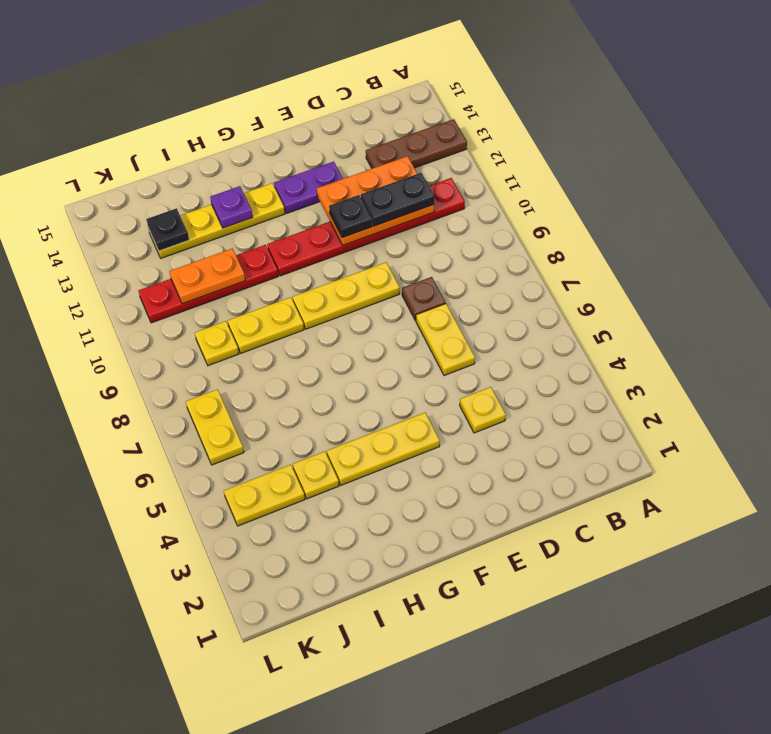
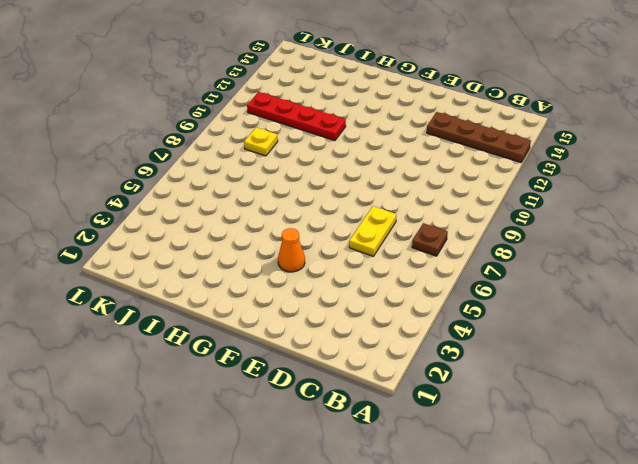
brown 1x4 plate [427,112,531,162] -> brown 1x3 plate [366,119,467,168]
brown 1x1 plate [412,223,448,256] -> brown 1x1 plate moved to [402,277,446,320]
orange 1x1 cone [278,228,305,272] -> yellow 1x3 plate [327,413,440,485]
none -> red 1x6 plate [267,178,465,276]
none -> yellow 1x1 plate [460,387,506,433]
none -> yellow 1x3 plate [293,262,400,329]

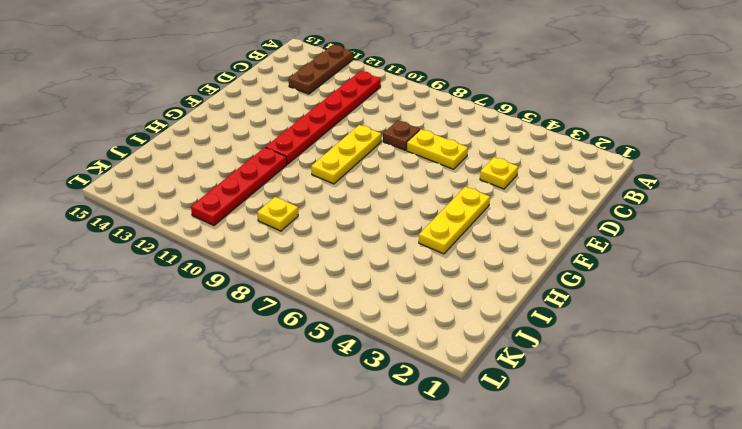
none -> purple 1x2 plate [274,161,343,213]
none -> yellow 1x4 plate [149,183,285,258]
none -> yellow 1x2 plate [228,297,304,353]

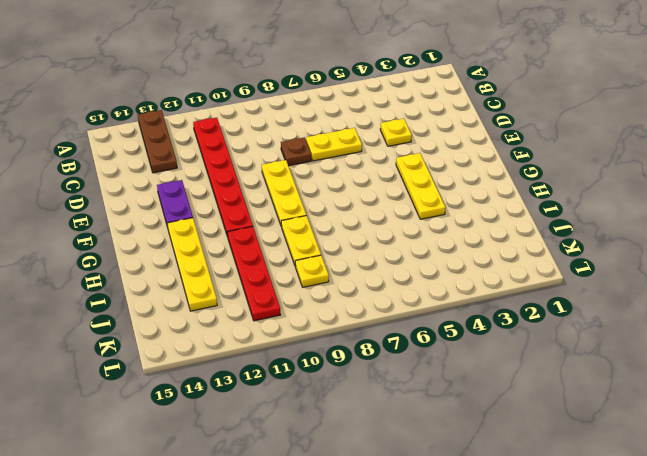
none -> yellow 1x1 plate [293,451,339,499]
none -> yellow 1x2 plate [224,465,305,526]
none -> yellow 1x2 plate [186,389,244,465]

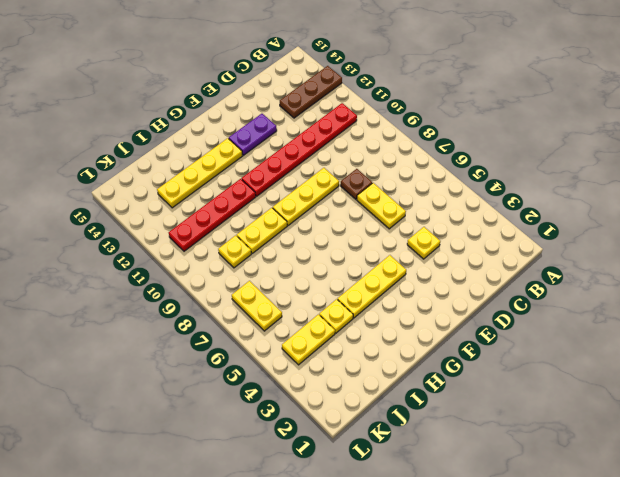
none -> orange 2x3 plate [317,156,434,245]
none -> purple 1x1 plate [210,186,253,228]
none -> orange 1x2 plate [169,249,245,304]

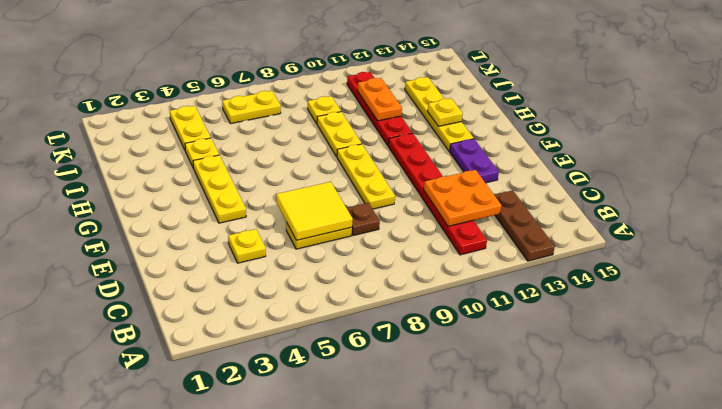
orange 2x2 plate [424,170,502,226] -> orange 2x3 plate [317,156,434,245]
yellow 2x2 tile [276,182,353,240] -> none
yellow 1x1 plate [427,98,463,126] -> purple 1x1 plate [210,186,253,228]
none -> black 1x1 plate [146,208,189,251]
none -> black 1x2 plate [361,173,435,226]
none -> black 1x1 plate [329,195,372,238]

